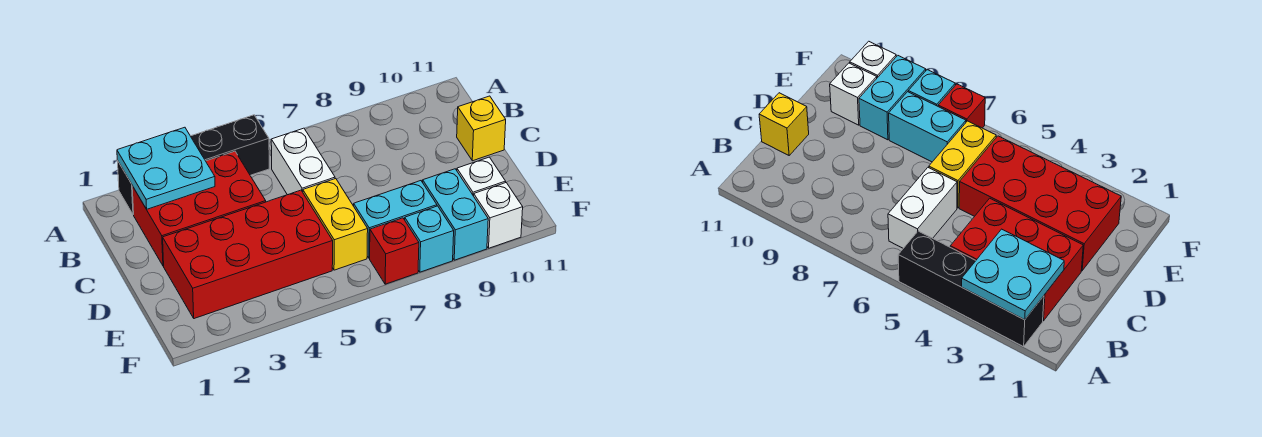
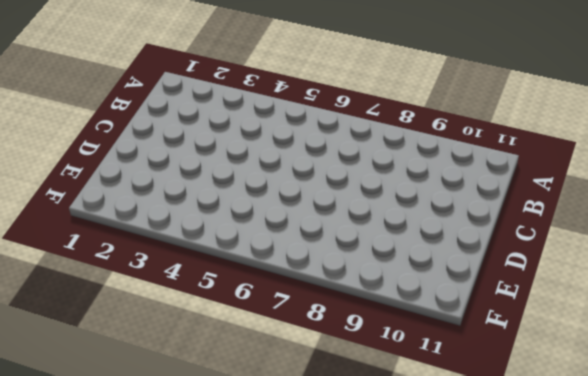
none -> black 1x4 brick [117,115,269,215]
none -> red 2x3 brick [132,151,266,266]
none -> white 1x2 brick [271,128,335,195]

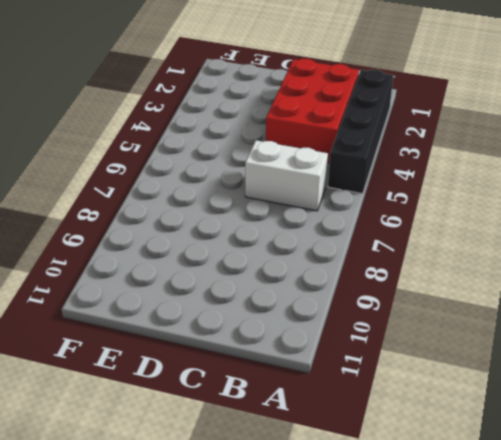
none -> yellow 1x1 brick [457,96,506,161]
none -> red 2x4 brick [163,190,333,319]
none -> yellow 1x2 brick [303,179,368,270]

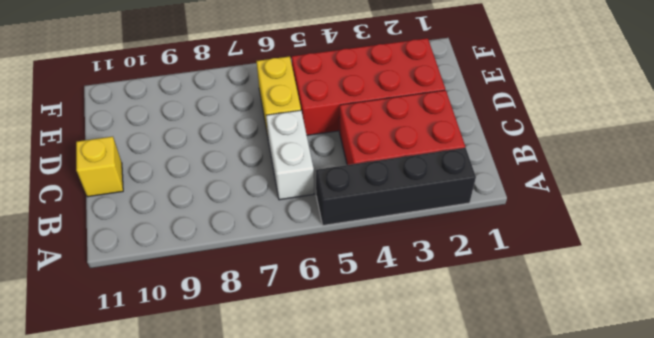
none -> cyan 1x2 brick [354,181,437,258]
none -> cyan 1x2 brick [423,169,488,260]
none -> white 1x1 brick [457,157,506,196]

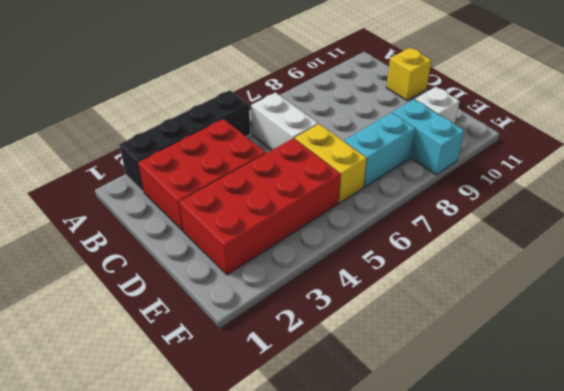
none -> red 1x1 brick [370,218,419,284]
none -> cyan 1x1 brick [405,206,454,272]
none -> white 1x1 brick [474,183,523,248]

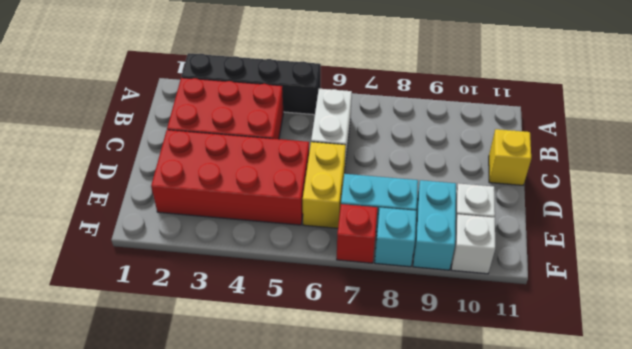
none -> cyan 2x2 plate [117,127,215,209]

